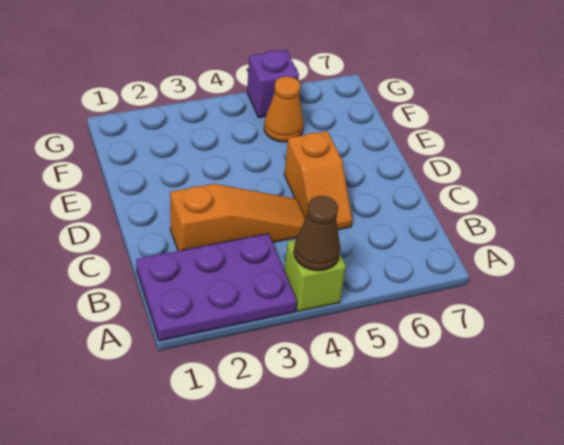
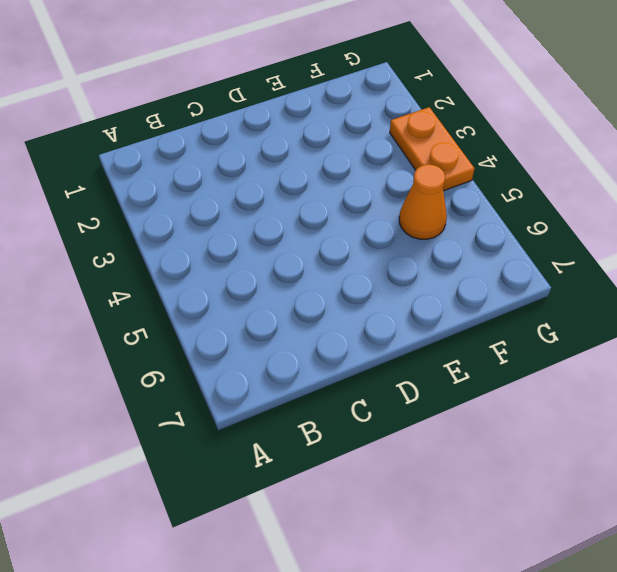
orange 1x2 plate [390,107,475,191] -> none
none -> purple 2x3 plate [136,234,297,341]
none -> lime 1x1 brick [284,240,346,311]

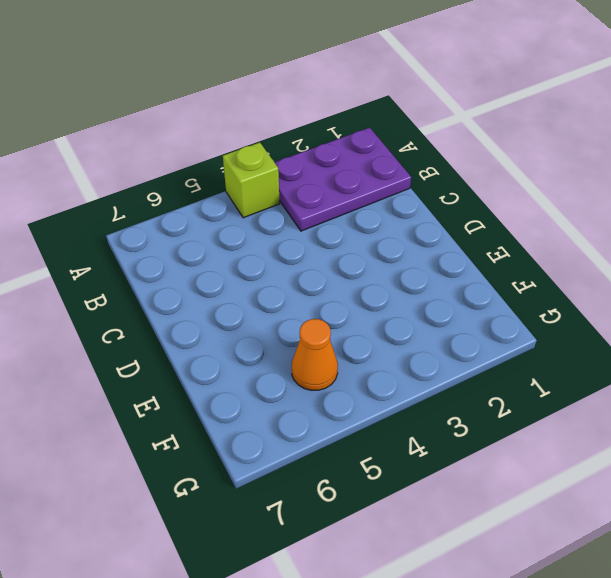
none -> orange 1x3 slope [170,184,306,251]
none -> orange 1x2 slope [284,131,352,230]

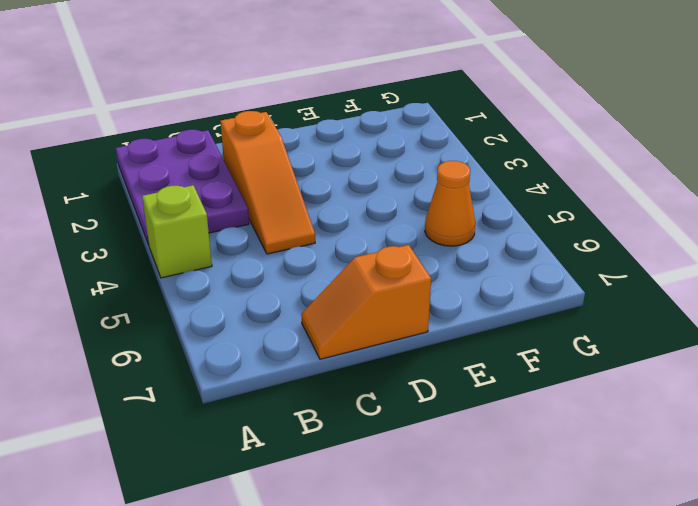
orange 1x2 slope [301,245,431,359] -> orange 1x2 slope moved to [284,131,352,230]
none -> purple 1x1 brick [247,50,299,118]
none -> brown 1x1 cone [294,196,340,271]

